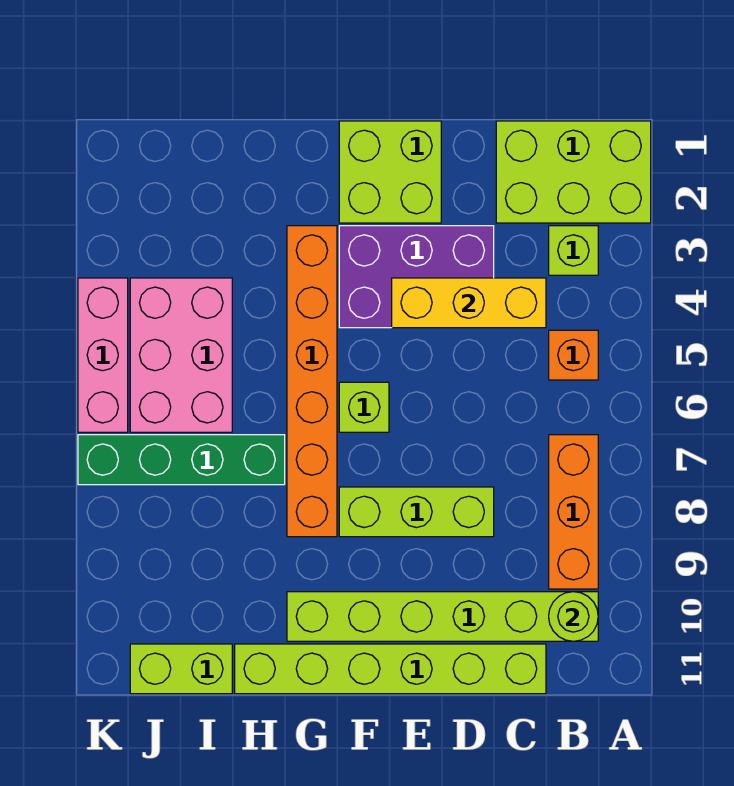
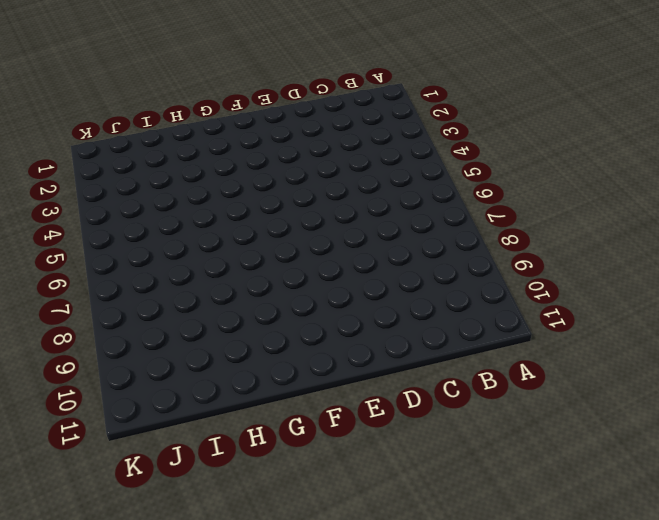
none -> lime 2x3 brick [496,121,651,223]
none -> lime 1x1 brick [549,226,598,275]
none -> orange 1x1 brick [549,330,598,380]

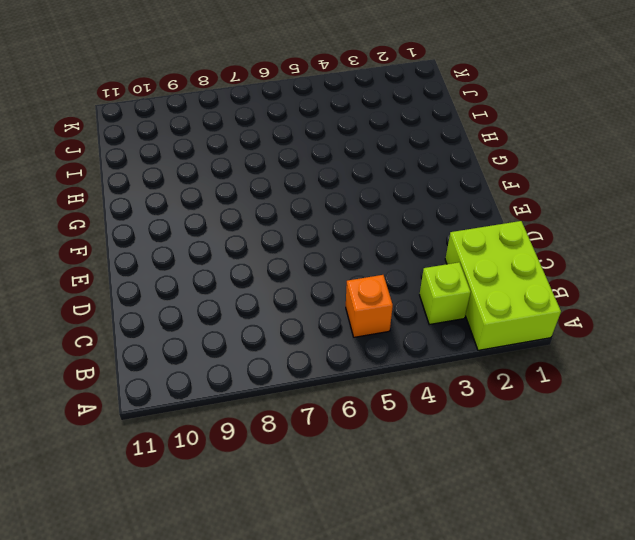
none -> orange 1x3 brick [549,435,598,589]
none -> lime 1x6 brick [287,592,598,641]
none -> lime 1x6 brick [235,644,546,694]

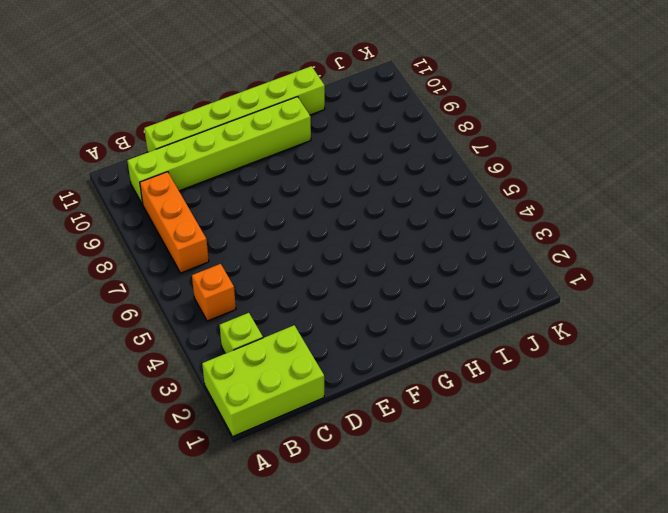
none -> purple 2x3 brick [339,226,494,328]
none -> lime 1x3 brick [339,487,494,537]
none -> lime 2x2 brick [339,121,441,223]

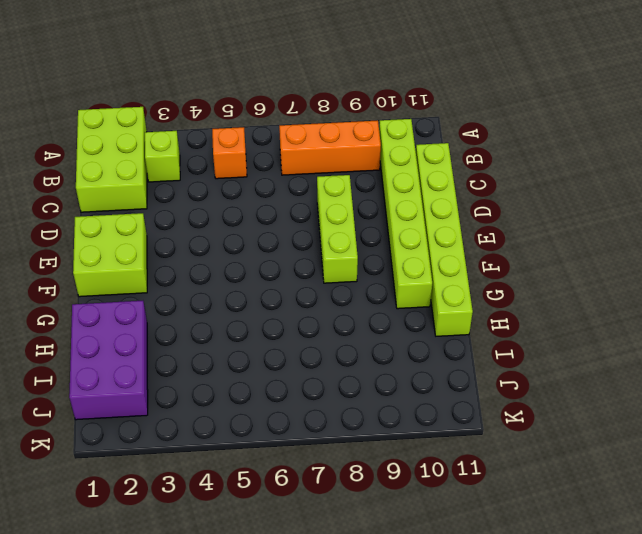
purple 2x3 brick [69,301,148,420] -> purple 2x3 brick moved to [339,226,494,328]
none -> lime 1x1 brick [339,382,389,432]
none -> orange 1x6 brick [287,226,337,537]
none -> green 1x4 brick [78,435,285,485]

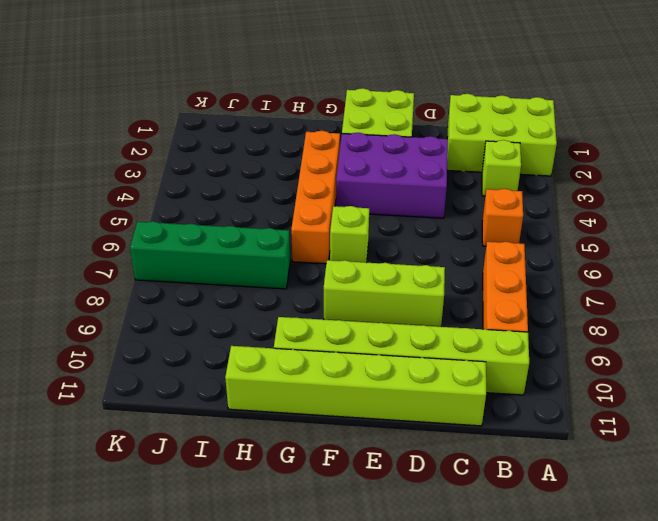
orange 1x4 brick [291,131,340,264] -> orange 1x6 brick [287,226,337,537]
none -> pink 2x3 brick [130,278,232,432]
none -> lime 1x2 brick [130,644,232,694]
none -> pink 1x3 brick [78,278,128,432]

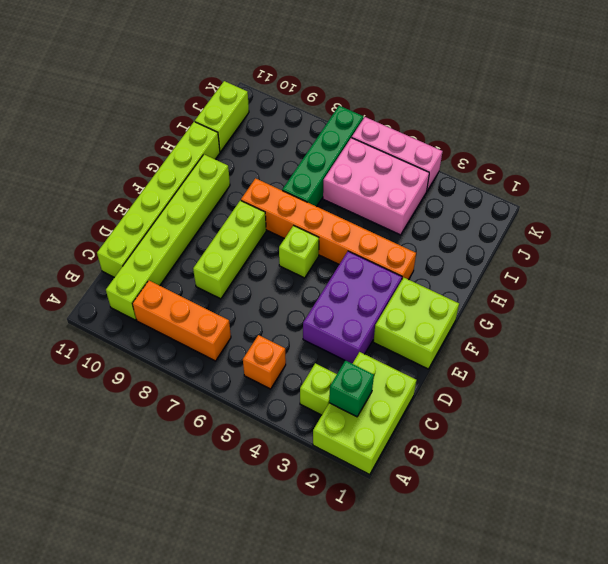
green 1x1 brick [329,361,374,417] -> none
none -> lime 1x1 round brick [549,592,598,641]
none -> yellow 1x3 brick [392,278,546,328]

